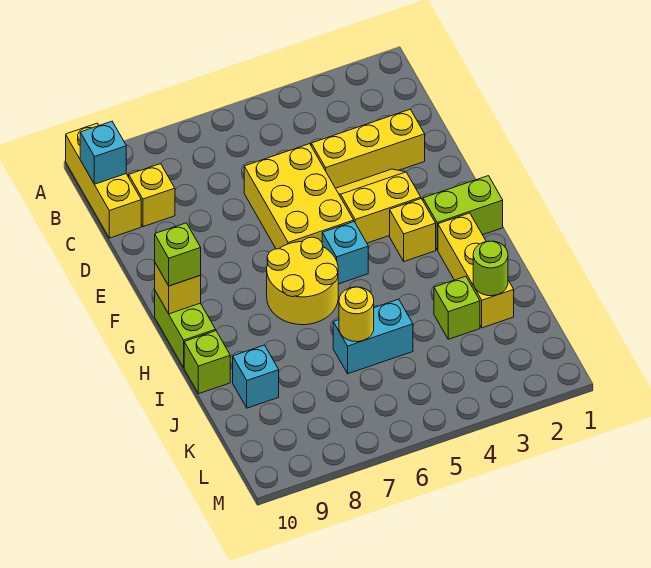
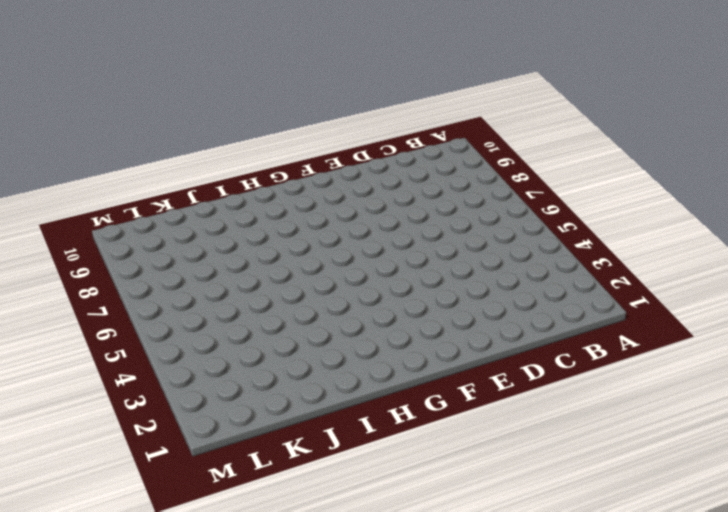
none -> yellow 1x3 brick [66,123,141,238]
none -> yellow 1x1 brick [129,164,175,227]
none -> yellow 1x3 brick [311,109,425,188]

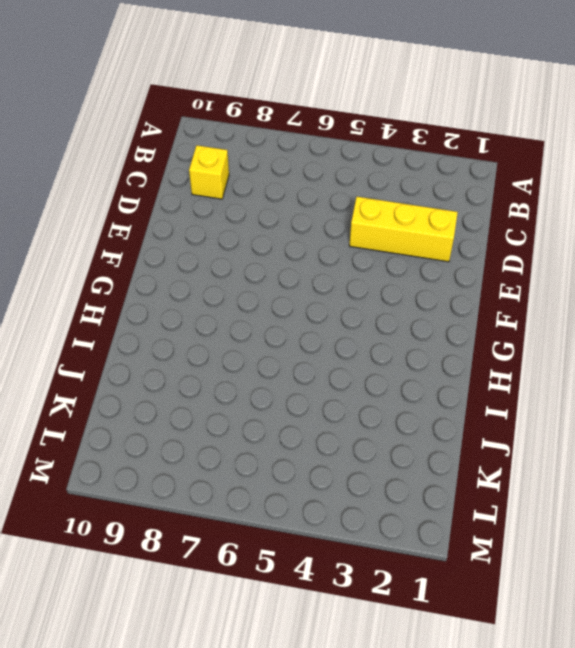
none -> yellow 1x3 brick [66,123,141,238]
none -> yellow 2x3 brick [244,144,354,249]
none -> yellow 2x2 slope [336,169,421,243]

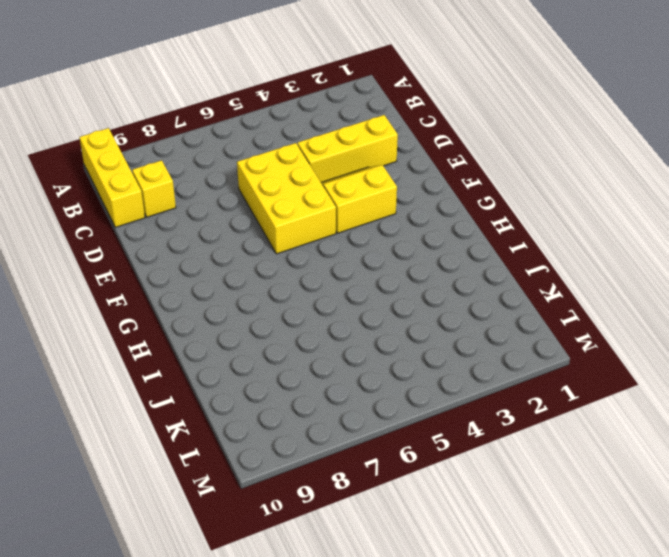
none -> lime 1x2 brick [423,176,503,250]
none -> yellow 1x1 brick [390,198,436,261]
none -> cyan 1x1 brick [322,222,368,284]

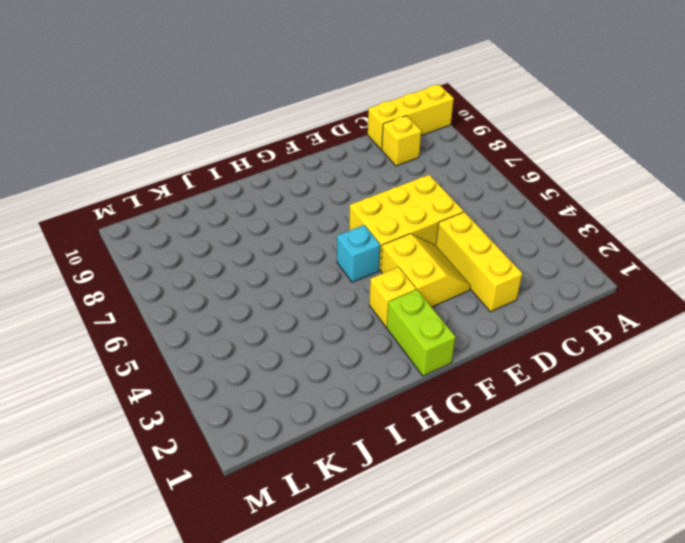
none -> yellow 2x2 round brick [267,237,338,325]
none -> lime 1x2 brick [155,291,216,368]
none -> yellow 1x3 brick [438,213,514,328]

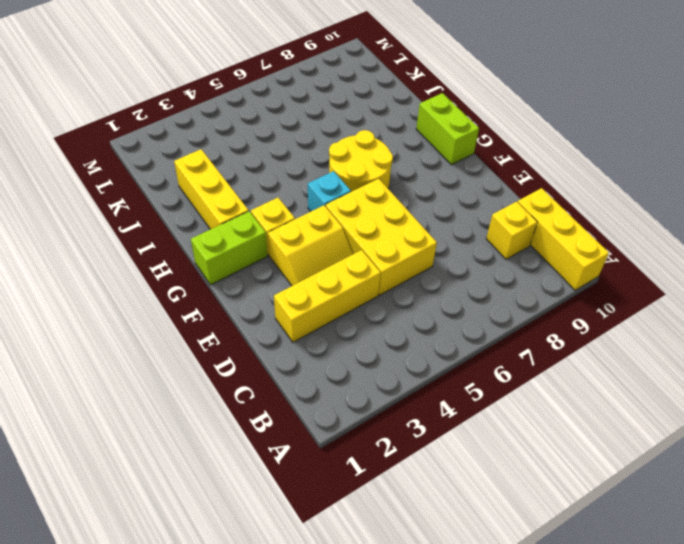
none -> lime 1x1 brick [184,331,230,394]
none -> lime 1x1 brick [434,276,480,339]
none -> cyan 1x2 brick [333,299,413,374]

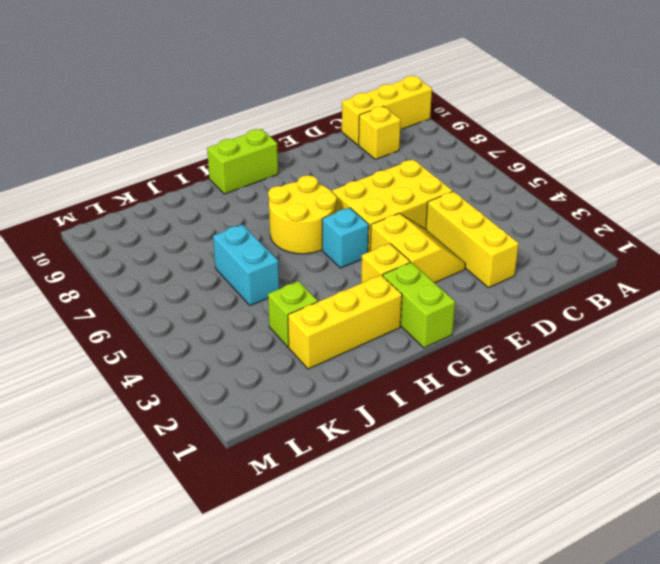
none -> lime 1x1 brick [184,331,230,394]
none -> cyan 1x1 brick [233,345,279,408]
none -> cyan 1x1 brick [80,121,126,184]

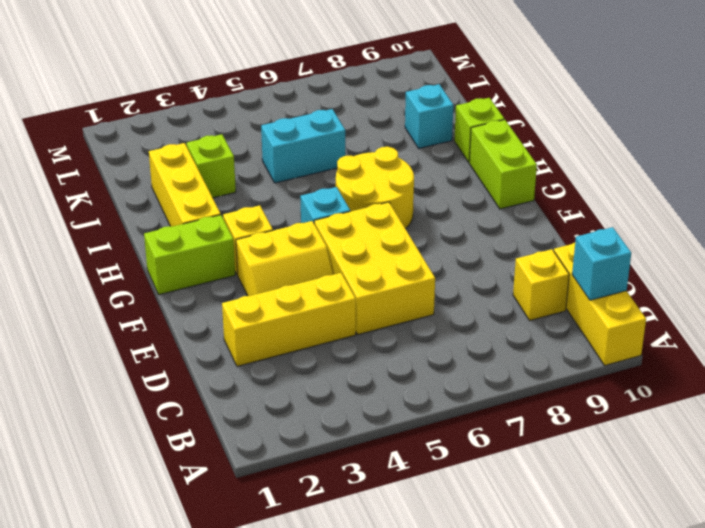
none -> yellow 1x1 brick [155,263,201,314]
none -> lime 1x1 round brick [473,241,508,296]
none -> yellow 1x1 round brick [339,287,374,342]

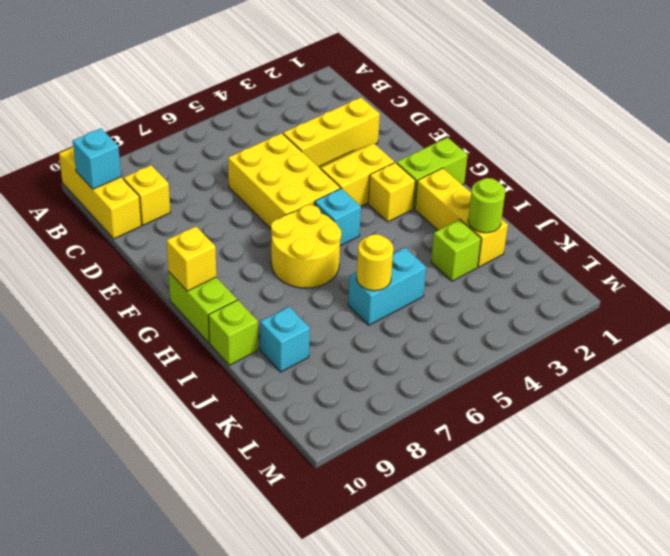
none -> lime 1x1 brick [155,223,201,286]

